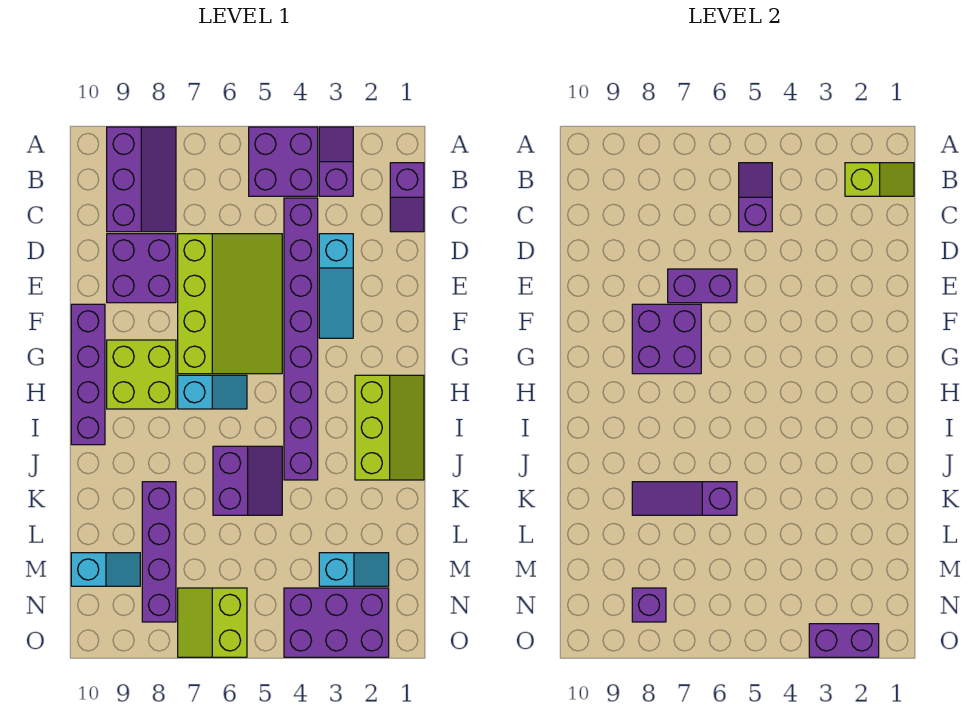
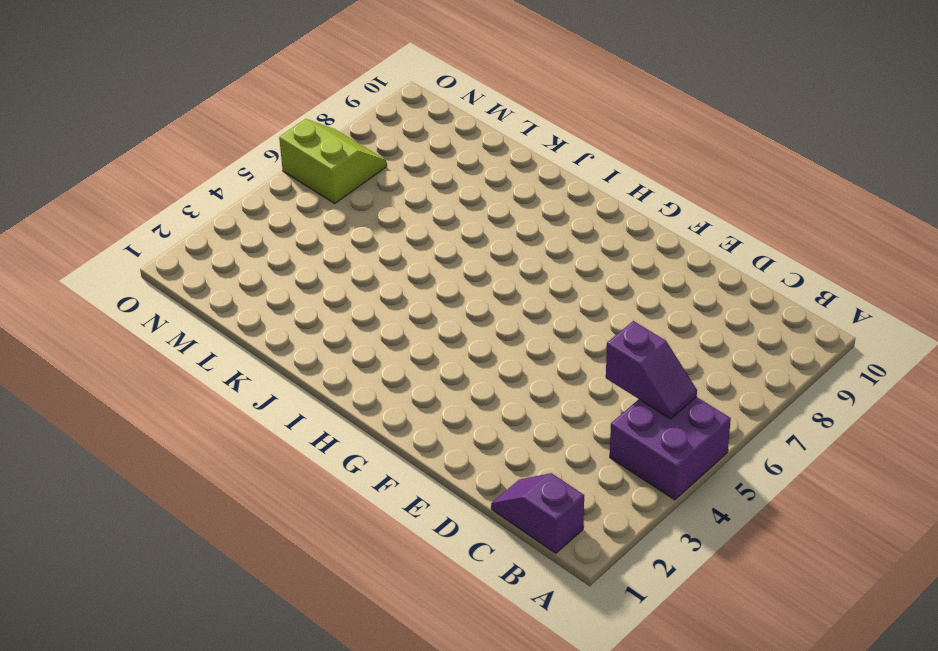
none -> purple 1x2 slope [319,127,353,196]
none -> purple 2x3 slope [107,127,176,232]
none -> purple 1x8 brick [284,198,318,480]

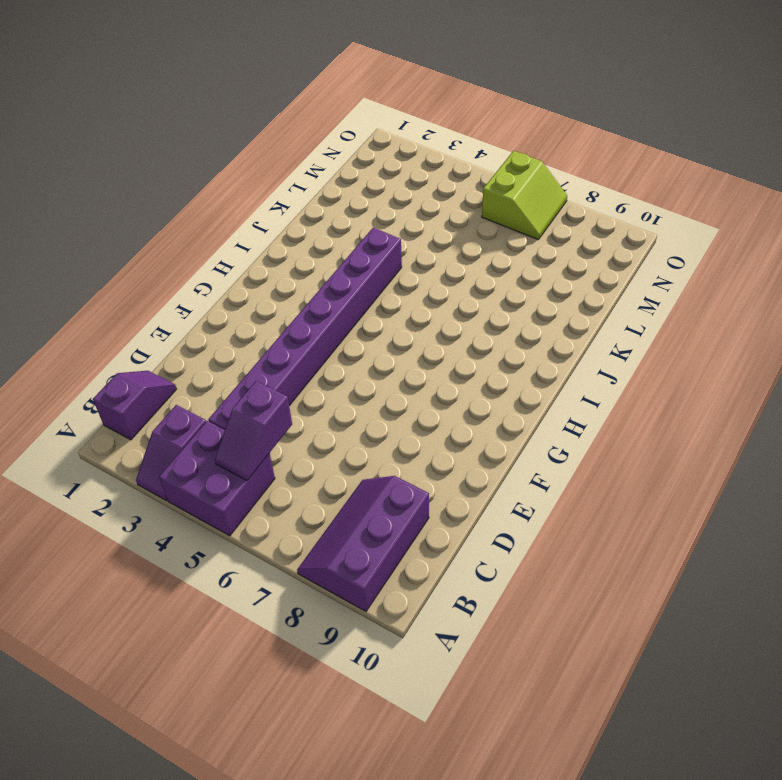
none -> cyan 1x3 slope [319,234,353,338]
none -> lime 3x4 slope [178,234,282,374]
none -> purple 2x2 brick [107,234,176,303]

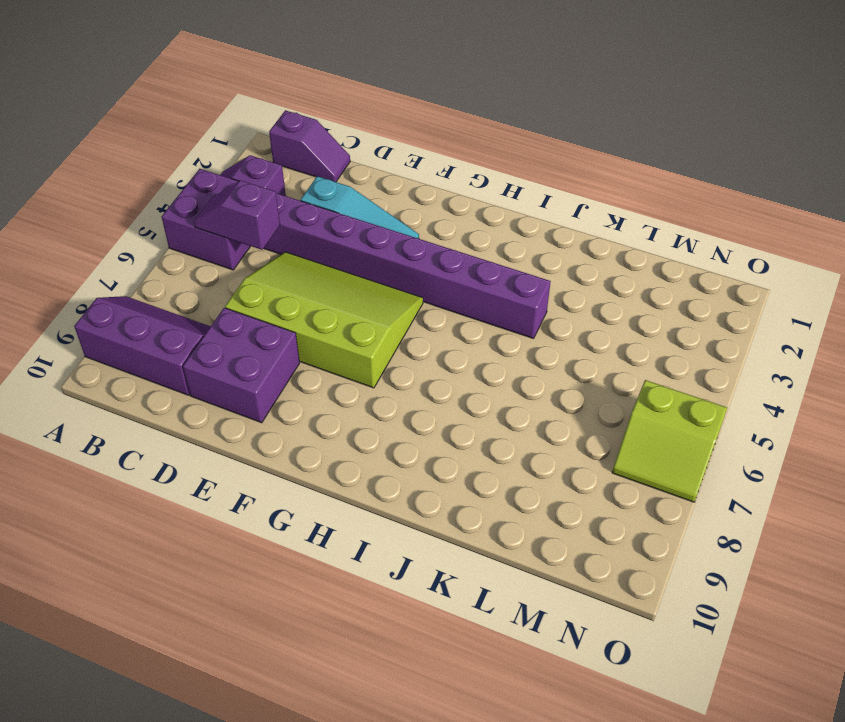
none -> purple 1x4 brick [71,304,105,445]
none -> lime 2x2 brick [107,340,176,409]
none -> lime 2x3 slope [355,375,424,480]

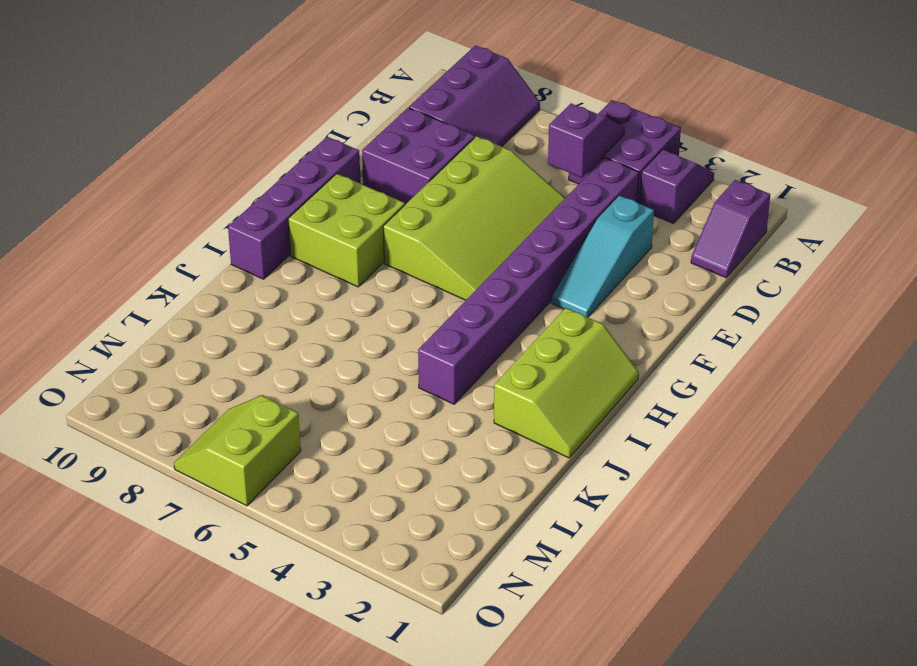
none -> cyan 1x2 slope [178,375,247,409]
none -> purple 2x2 slope [213,446,282,515]
none -> purple 1x4 brick [142,482,176,622]

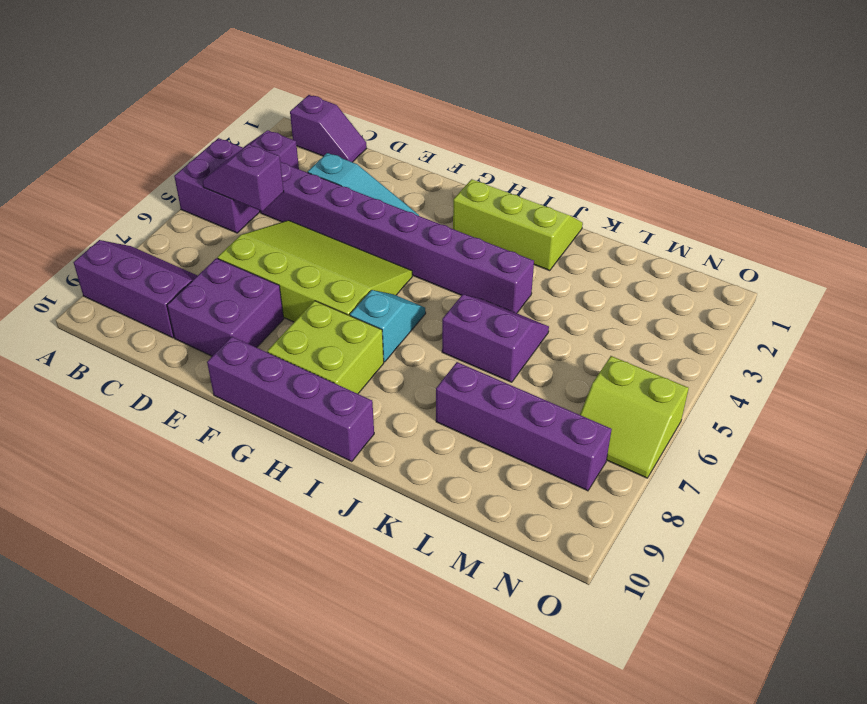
none -> cyan 1x2 slope [319,553,389,586]
none -> cyan 1x2 slope [71,553,140,586]
none -> purple 2x3 brick [284,588,389,657]

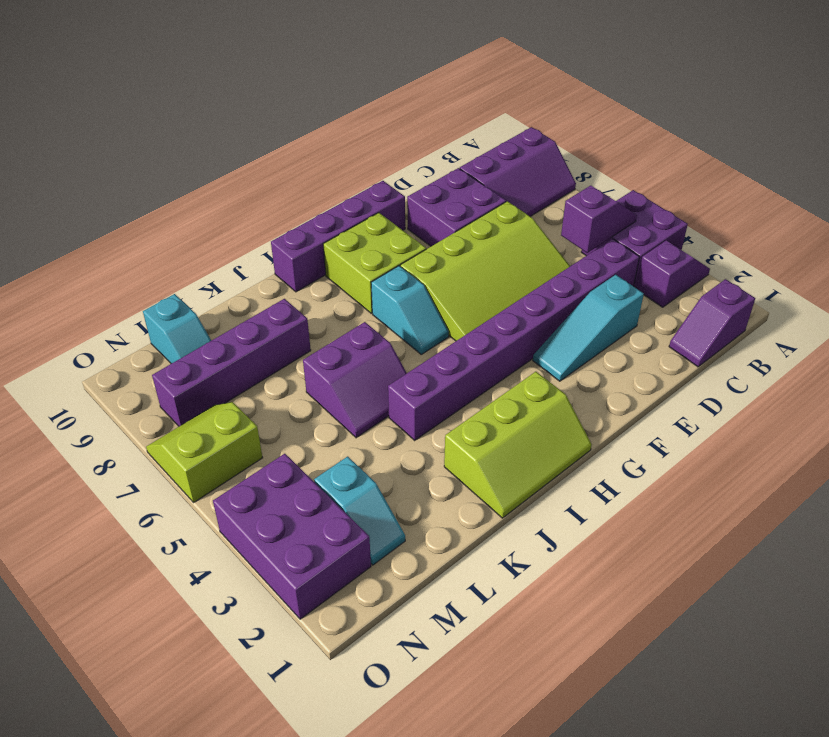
none -> lime 1x2 slope [845,163,914,196]
none -> purple 1x2 brick [668,269,737,303]
none -> purple 2x2 brick [632,304,701,374]

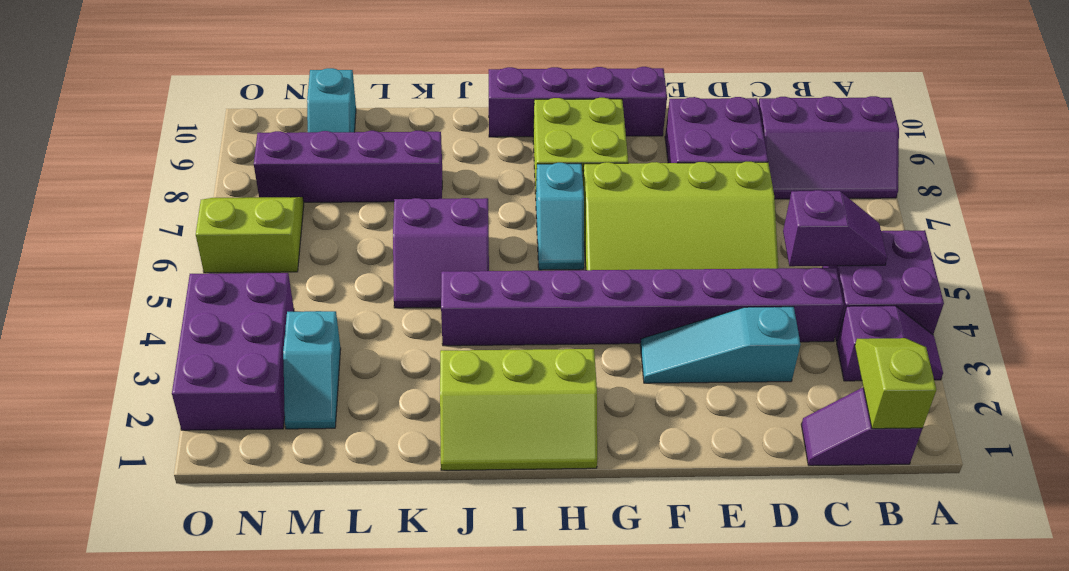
lime 1x2 slope [855,338,936,429] -> lime 1x2 slope turned to [845,163,914,196]
none -> purple 1x2 brick [668,269,737,303]
none -> purple 2x2 brick [632,304,701,374]
none -> purple 1x3 slope [632,482,737,515]

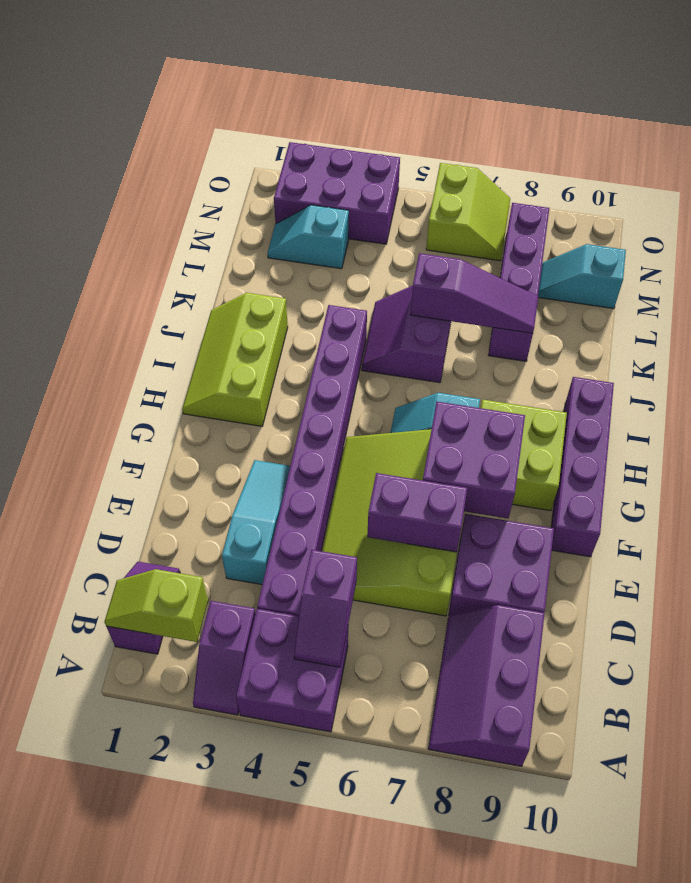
none -> purple 1x1 brick [632,588,666,622]
none -> purple 1x2 brick [809,624,879,657]

